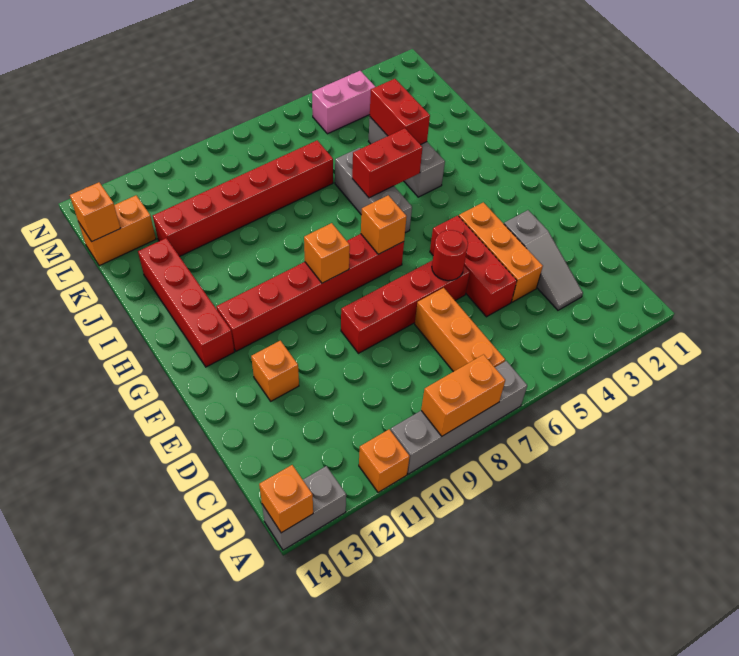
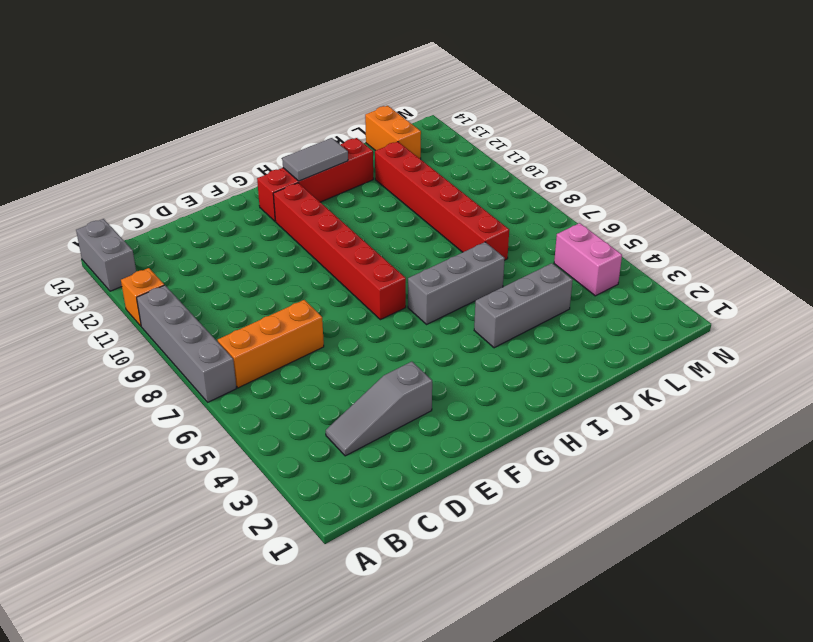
grey 1x2 tile [282,138,348,181] -> none
none -> orange 1x3 brick [459,202,543,302]
none -> red 1x3 brick [430,216,517,317]
none -> red 1x4 brick [341,260,470,353]

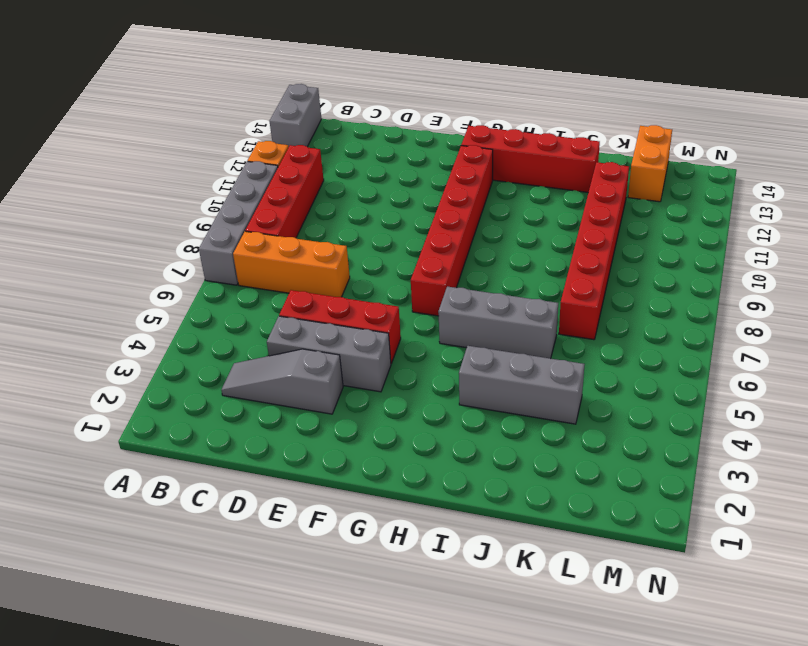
red 1x4 brick [245,145,324,238] -> red 1x4 brick moved to [341,260,470,353]
grey 1x3 brick [267,316,391,392] -> orange 1x3 brick [459,202,543,302]
none -> orange 1x1 brick [251,341,299,401]
none -> pink 1x2 brick [312,71,375,134]
none -> orange 1x2 brick [421,355,505,436]

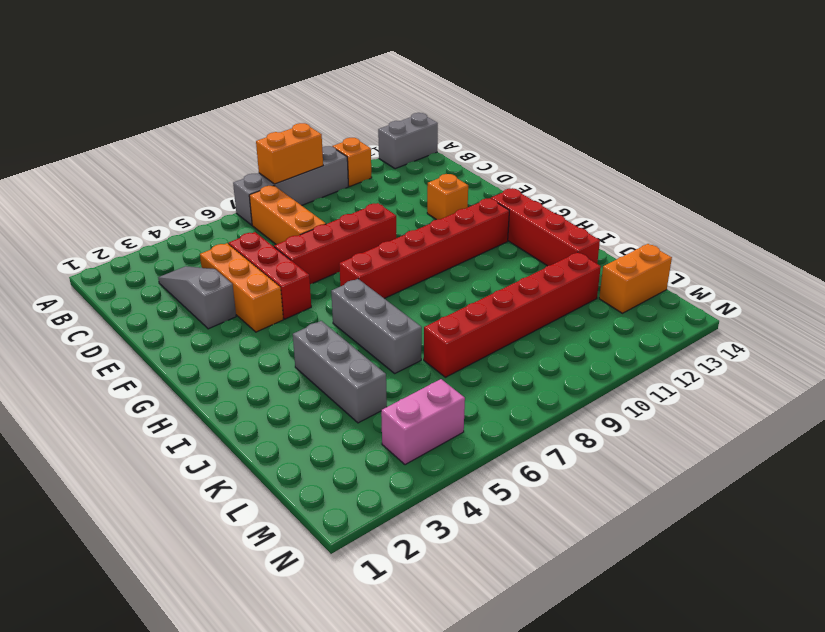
none -> orange 1x1 brick [259,465,313,533]
none -> red 1x1 round brick [432,230,468,281]
none -> orange 1x1 brick [361,195,407,254]

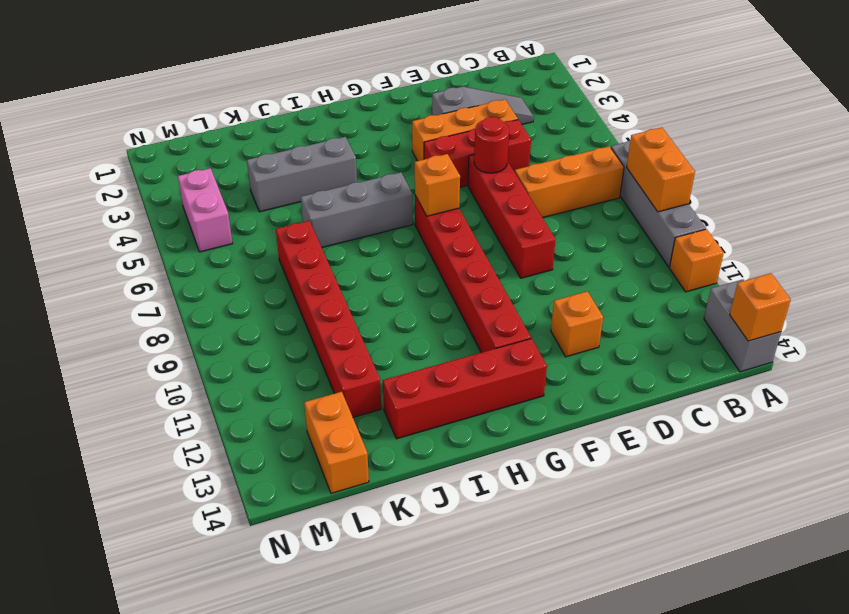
none -> orange 1x1 brick [304,223,350,283]
none -> red 1x2 brick [352,128,423,198]
none -> red 1x2 brick [370,79,430,145]

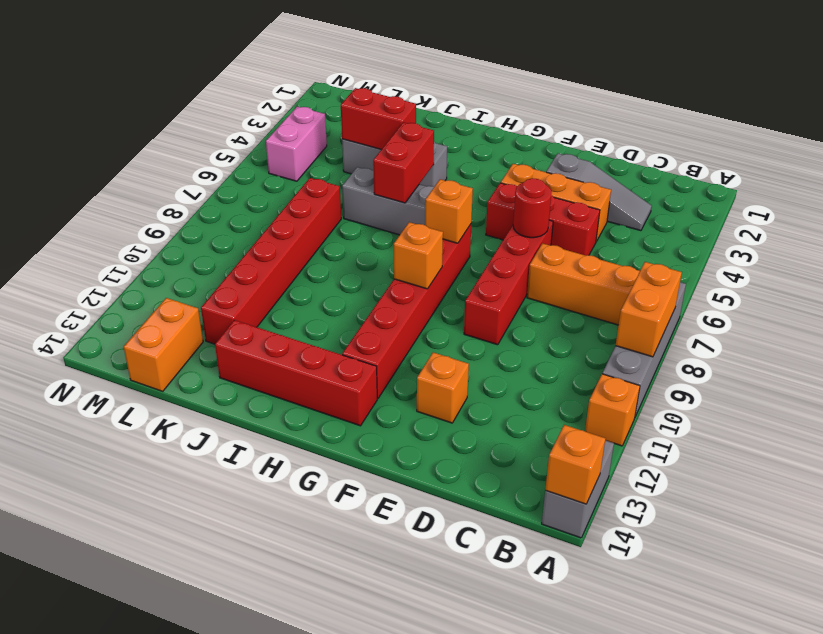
none -> orange 1x1 brick [70,182,120,242]

